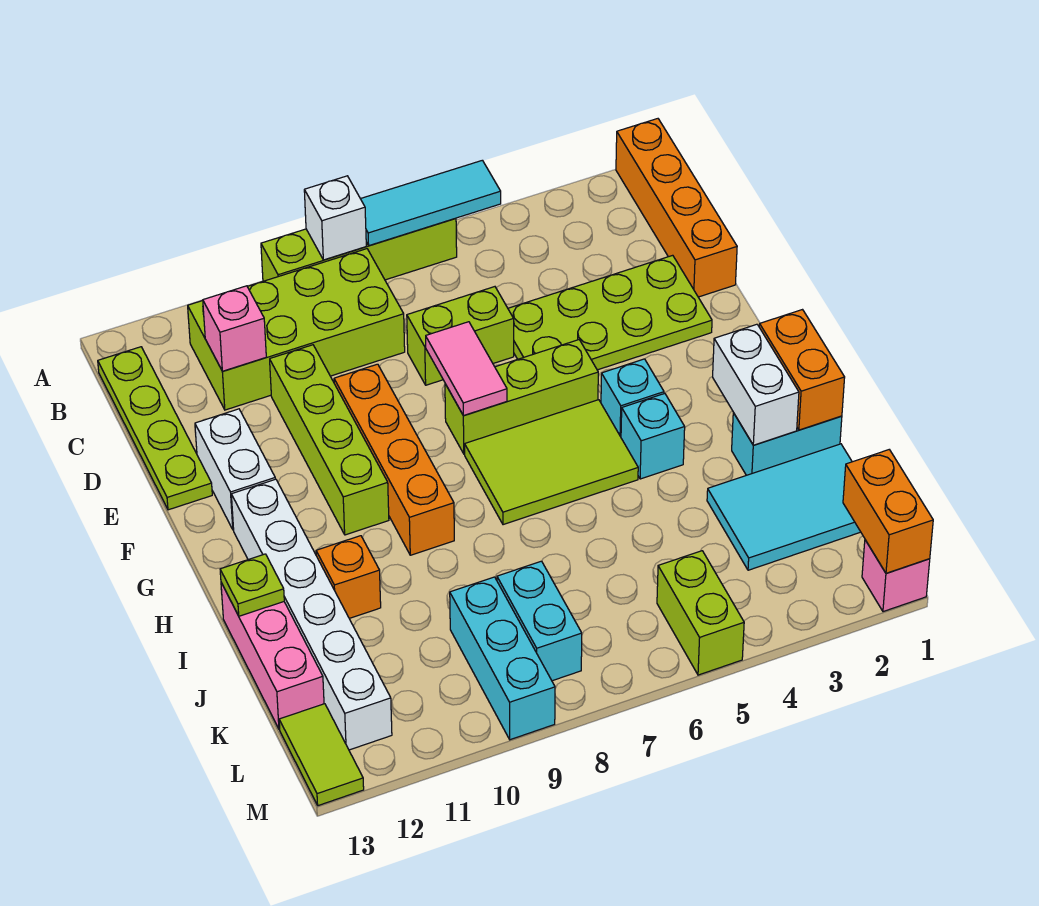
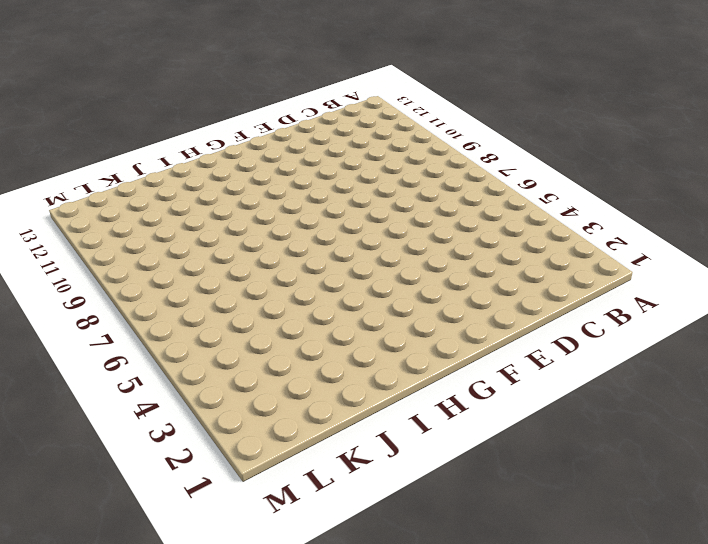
none -> orange 1x4 brick [616,119,737,297]
none -> lime 1x4 brick [261,218,457,281]
none -> lime 2x4 brick [188,249,405,410]
none -> lime 1x4 plate [98,347,212,510]

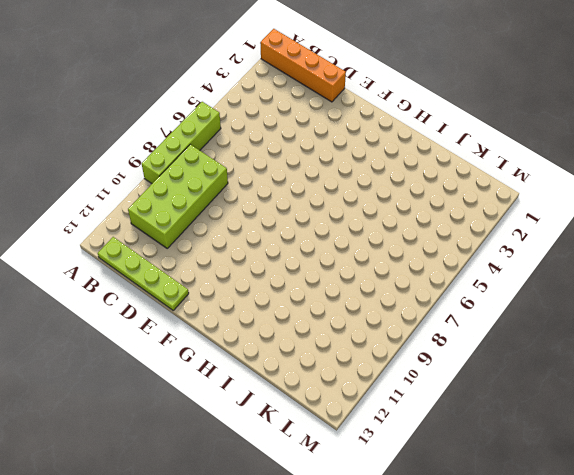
none -> lime 2x4 plate [508,255,712,370]
none -> lime 1x2 brick [407,287,514,385]
none -> lime 1x4 brick [270,345,389,535]
none -> orange 1x4 brick [334,364,454,555]

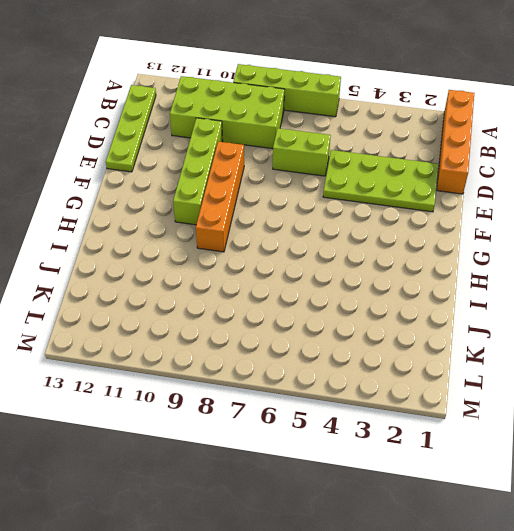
none -> white 1x2 brick [195,409,275,530]
none -> lime 1x3 brick [445,340,598,454]
none -> cyan 1x1 brick [601,359,664,437]
none -> lime 2x3 tile [465,400,638,525]

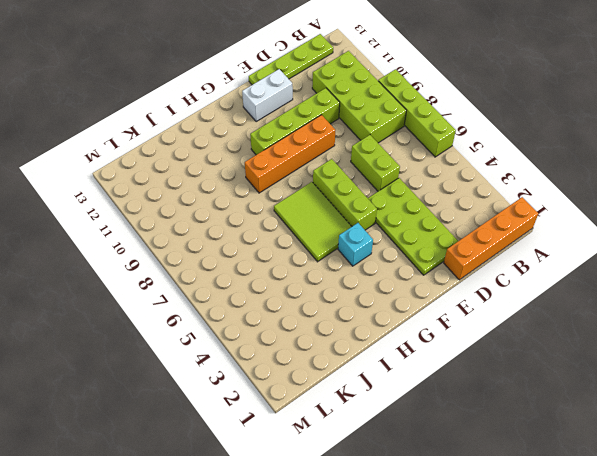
none -> white 1x6 brick [231,479,392,750]
none -> cyan 1x1 brick [621,394,685,479]
none -> cyan 1x2 brick [732,413,842,475]
none -> orange 1x1 brick [316,536,381,618]

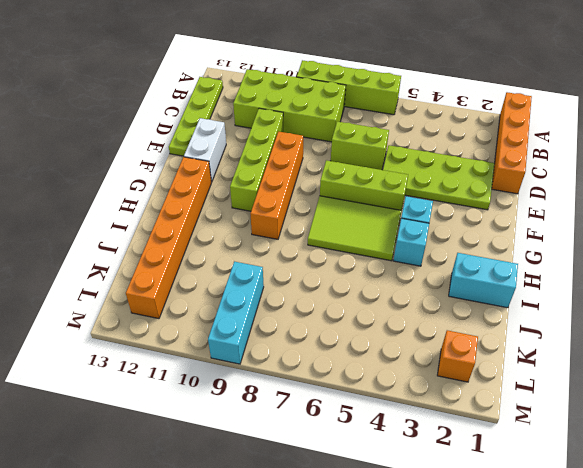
orange 1x6 brick [126,157,211,319] -> white 1x6 brick [231,479,392,750]
orange 1x1 brick [437,330,478,382] -> orange 1x1 brick moved to [316,536,381,618]
none -> pink 1x3 brick [221,583,324,729]
none -> cyan 2x3 tile [707,444,860,570]
none -> cyan 1x2 brick [497,561,582,681]
none -> lime 1x2 brick [657,551,744,675]

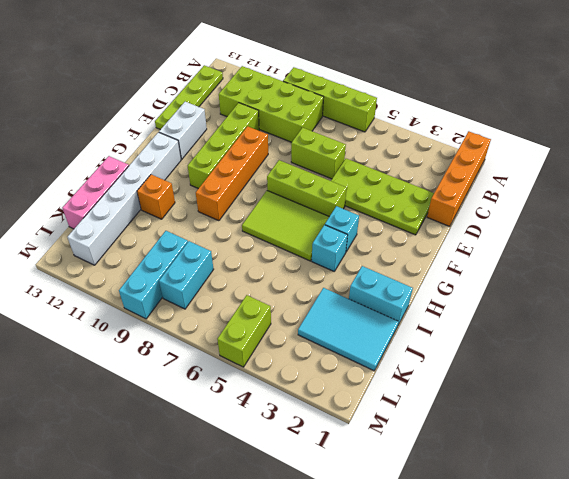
none -> lime 1x2 tile [279,704,364,806]
none -> pink 1x1 brick [862,540,930,612]
none -> cyan 1x3 tile [361,160,501,246]
none -> white 1x1 brick [304,176,366,260]

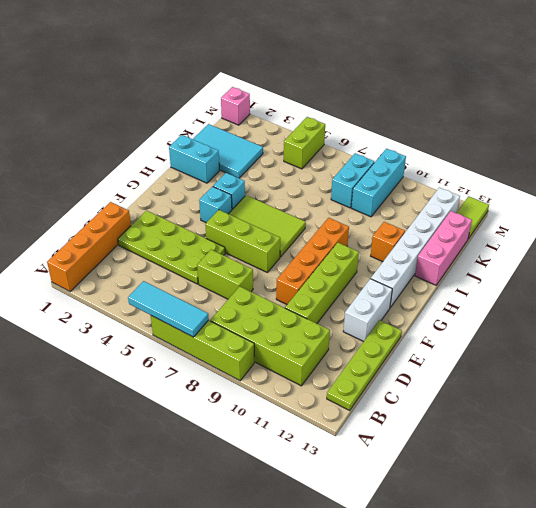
none -> white 1x1 brick [304,176,366,260]
none -> pink 1x1 brick [203,286,266,371]
none -> pink 1x2 tile [426,322,507,416]
none -> orange 1x2 brick [759,310,845,430]

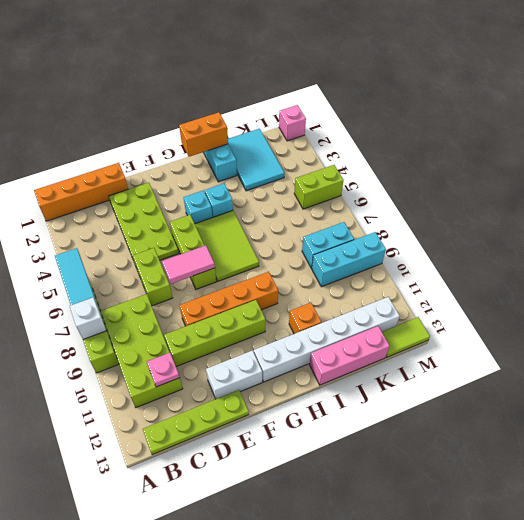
pink 1x1 plate [147,353,180,387] -> pink 1x1 brick [203,286,266,371]
none -> white 1x2 brick [713,324,799,445]
none -> lime 1x1 plate [220,554,284,616]
none -> orange 1x2 brick [843,450,933,573]

